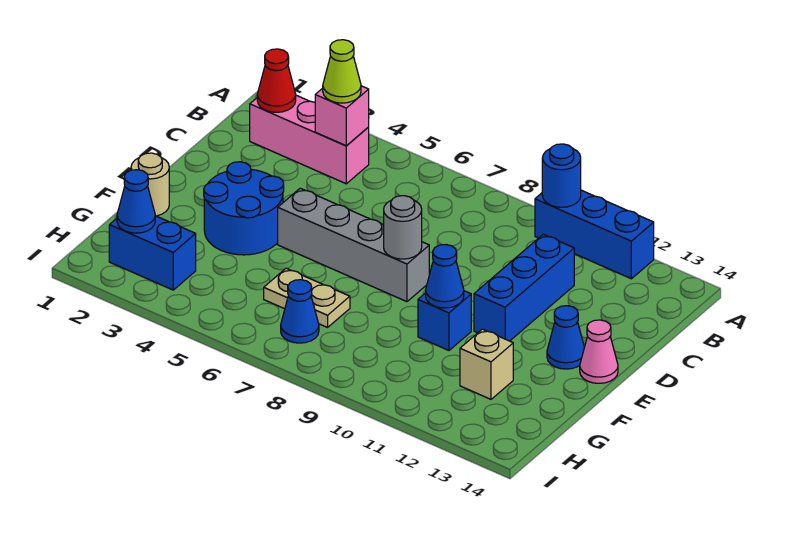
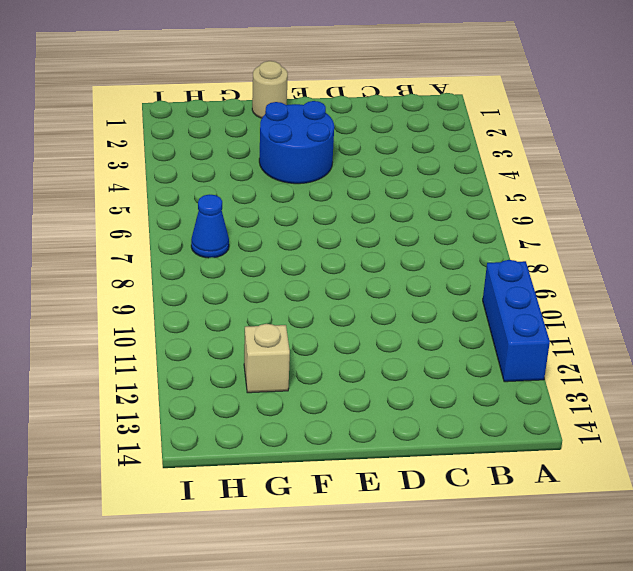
none -> pink 1x3 brick [250,95,369,184]
none -> blue 1x3 brick [474,234,574,341]
none -> grey 1x4 brick [278,188,429,302]

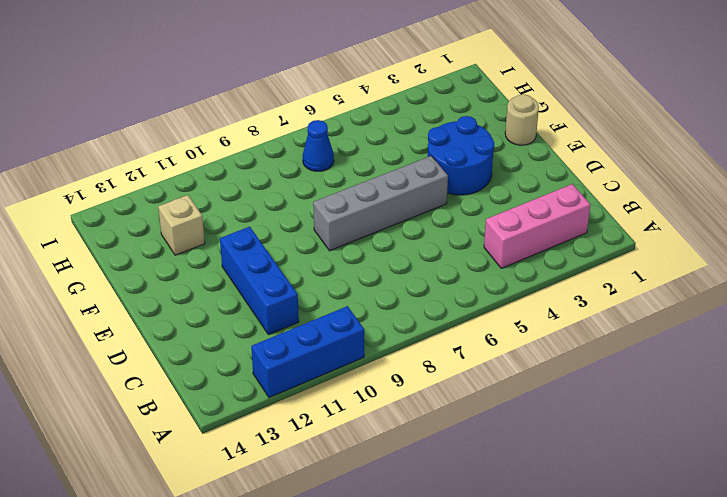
none -> blue 1x1 cone [547,306,584,369]
none -> pink 1x1 cone [580,320,618,383]
none -> blue 1x1 brick [418,291,471,350]

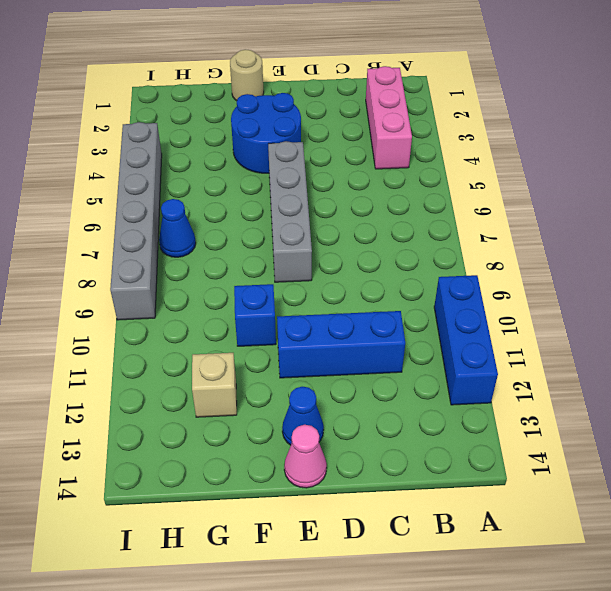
grey 1x6 brick [110,122,162,320] -> none
none -> tan 1x2 plate [264,268,350,328]
none -> blue 1x2 brick [109,216,196,290]
none -> blue 1x1 round brick [542,144,581,207]

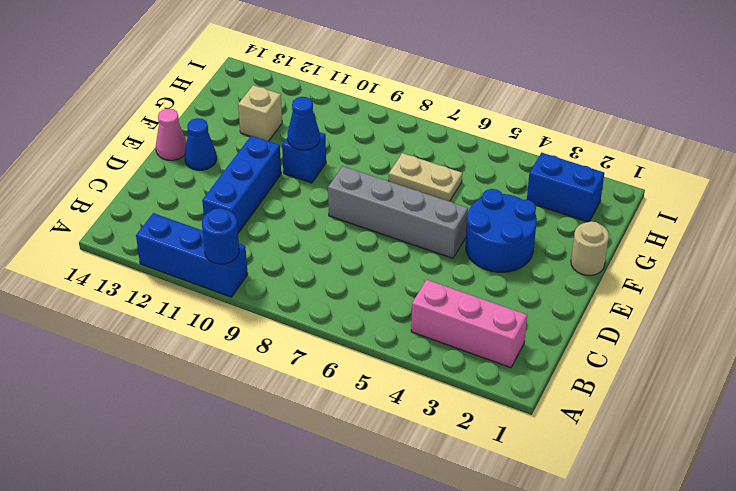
none -> blue 1x1 cone [281,280,319,343]
none -> red 1x1 cone [257,49,296,112]
none -> pink 1x1 brick [315,86,369,146]

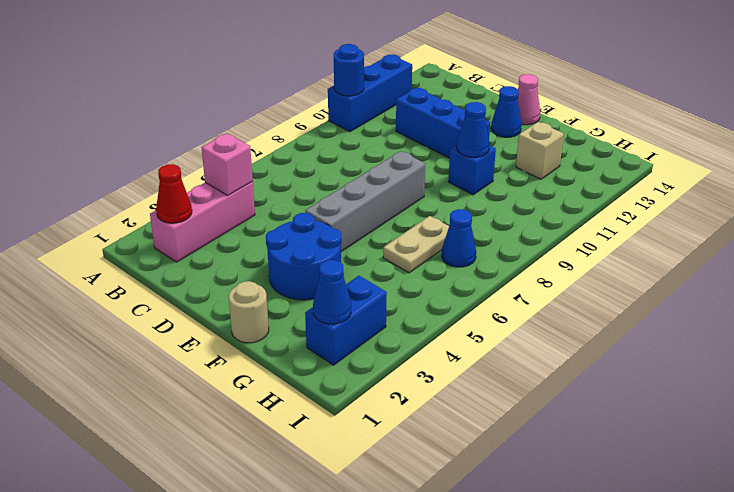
none -> grey 1x1 round brick [384,196,422,259]
none -> lime 1x1 cone [323,40,361,103]

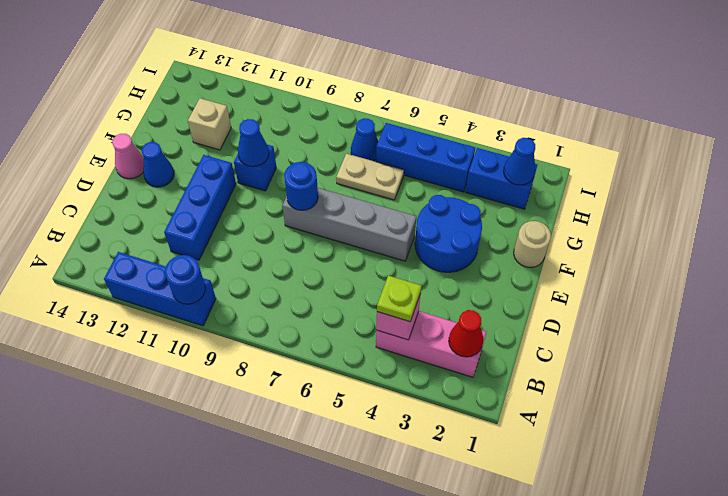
lime 1x1 plate [377,275,422,322] -> lime 1x1 cone [323,40,361,103]
blue 1x1 round brick [284,162,318,210] -> grey 1x1 round brick [384,196,422,259]
blue 1x3 brick [376,123,475,192] -> none

